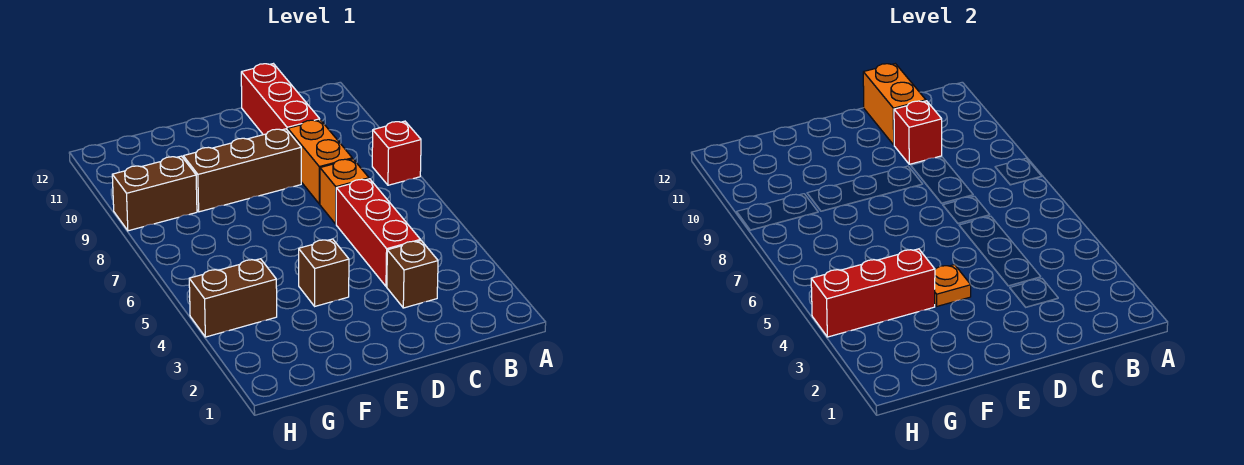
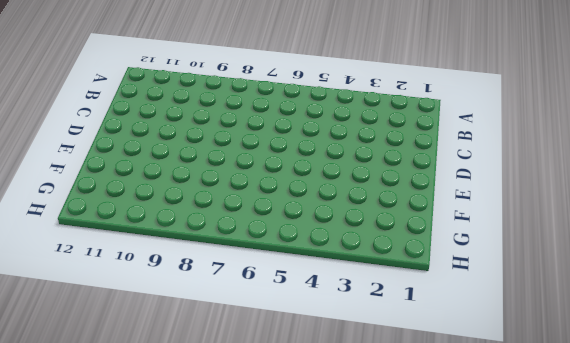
none -> red 1x1 brick [372,121,421,185]
none -> brown 1x1 brick [387,241,438,308]
none -> red 1x3 brick [336,179,420,287]

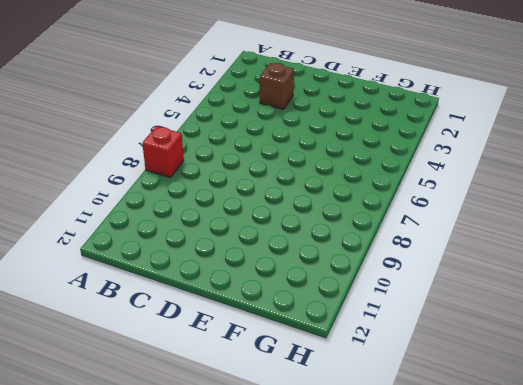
none -> red 1x3 brick [336,179,420,287]
none -> orange 1x1 brick [320,159,369,224]
none -> orange 1x2 brick [288,120,352,204]

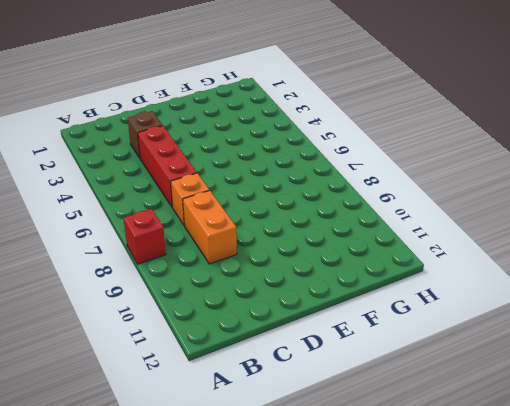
none -> red 1x3 brick [241,64,320,135]
none -> brown 1x3 brick [183,129,301,212]
none -> brown 1x1 brick [299,239,349,306]

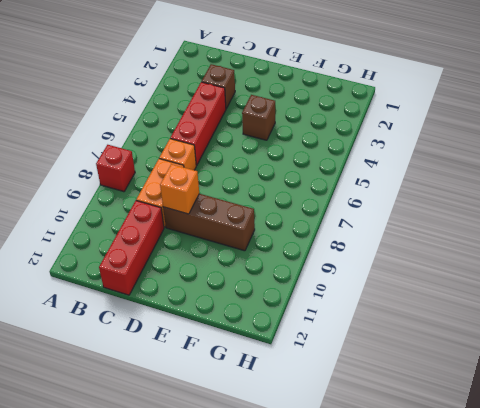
orange 1x1 brick [160,164,199,214] -> none
none -> brown 1x2 brick [189,259,277,337]
none -> brown 1x2 brick [112,156,197,231]
none -> red 1x1 brick [894,101,942,164]

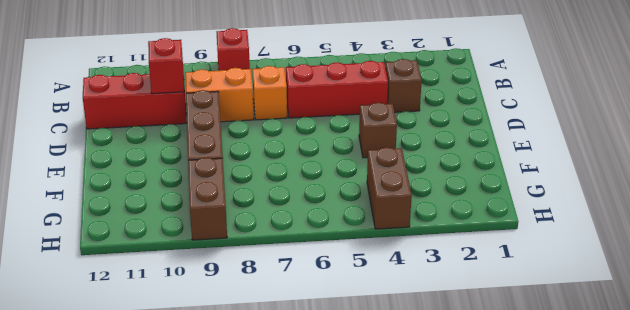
none -> orange 1x2 brick [863,64,926,145]
none -> orange 1x1 plate [935,265,971,306]
none -> red 1x3 brick [811,249,935,337]

